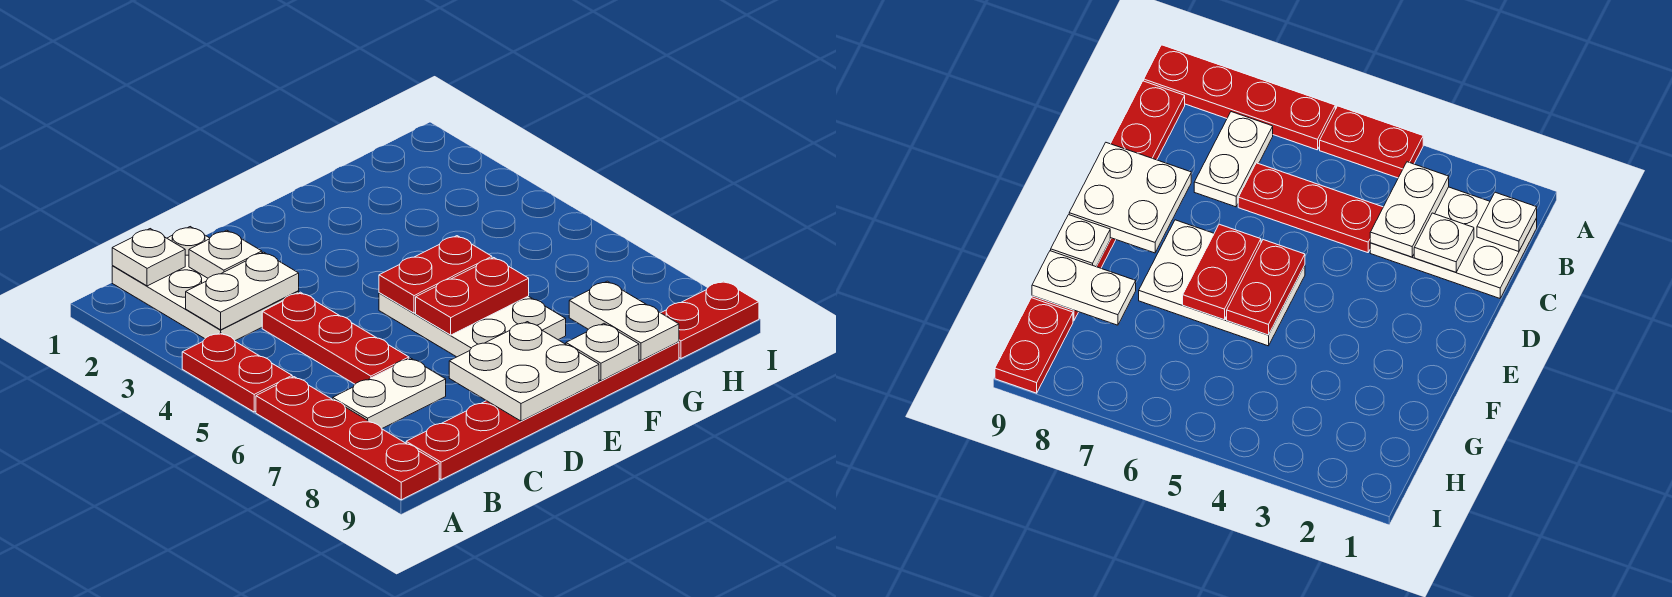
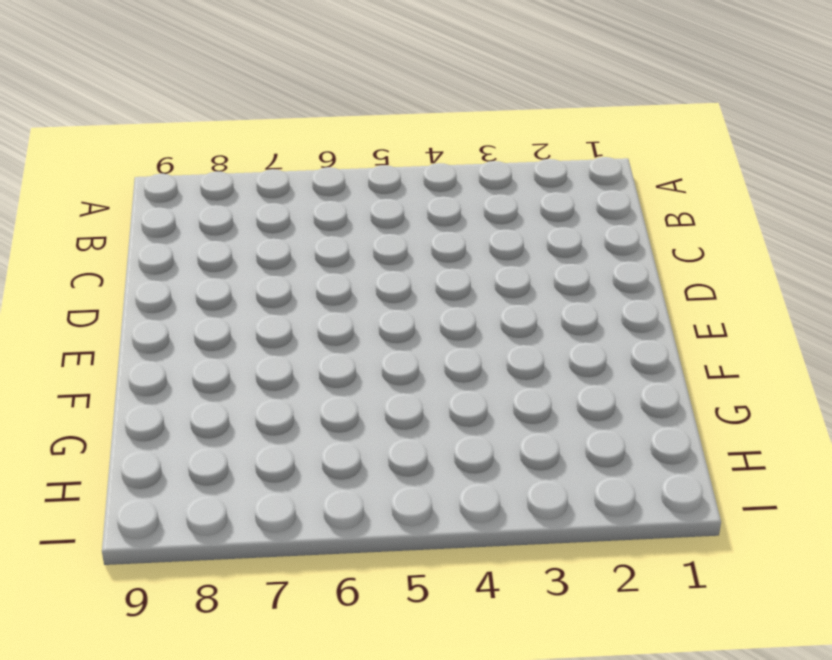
none -> red 1x2 plate [182,333,292,412]
none -> red 1x4 plate [256,377,439,500]
none -> white 2x3 plate [112,227,299,341]

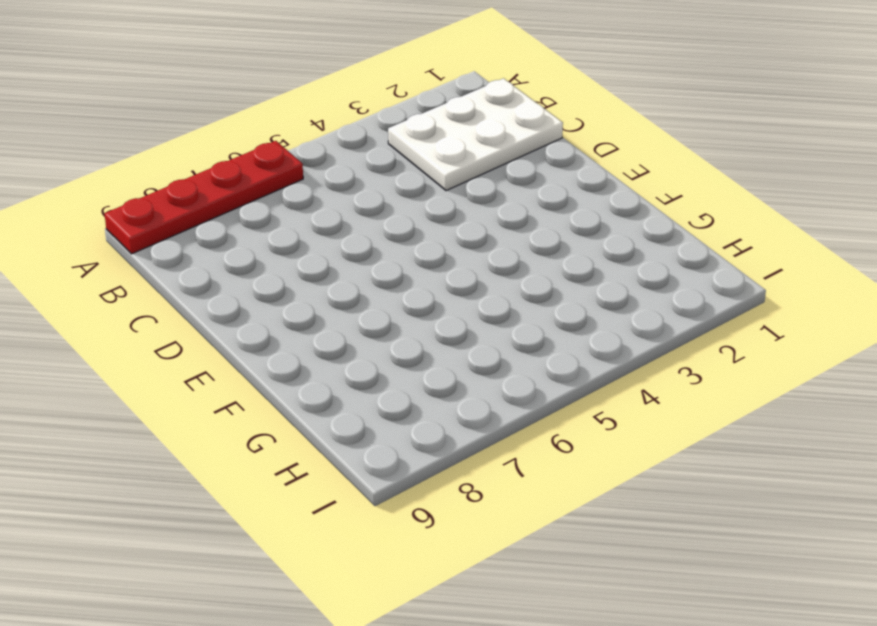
none -> red 1x2 plate [182,333,292,412]
none -> white 1x2 plate [333,358,446,429]
none -> red 1x6 plate [406,342,679,480]

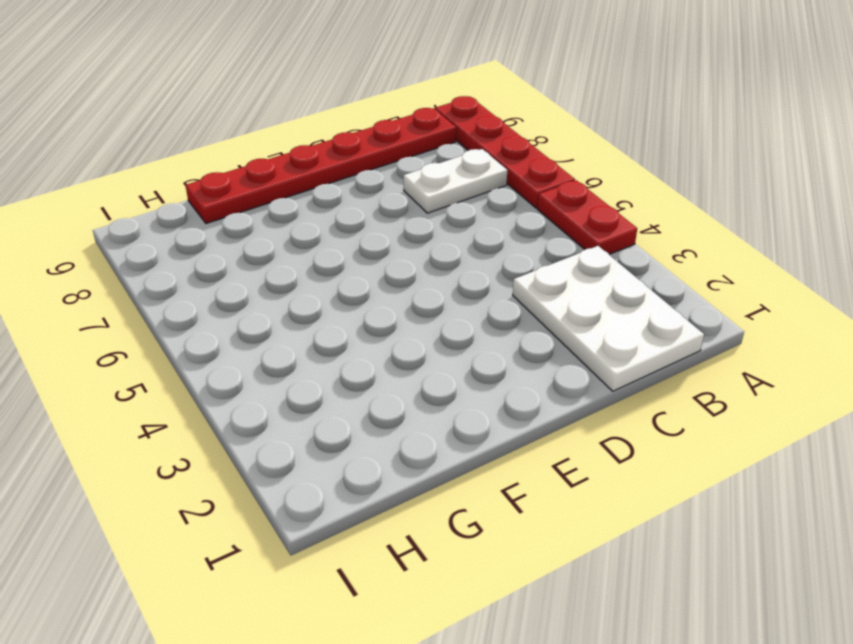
none -> red 1x3 plate [262,292,409,384]
none -> white 2x3 plate [379,293,566,357]
none -> red 1x2 plate [661,281,759,358]

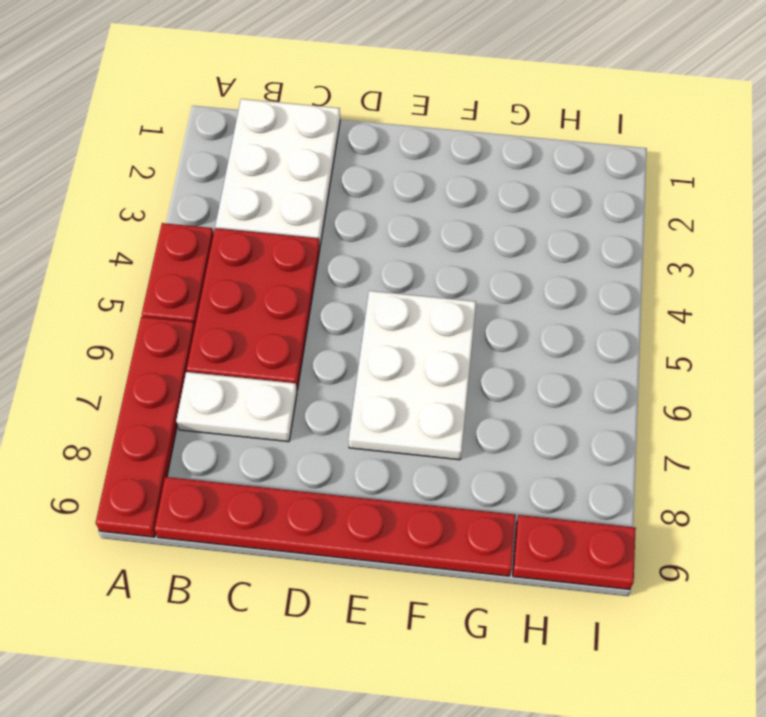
red 2x3 plate [187,228,320,390] -> red 1x3 plate [262,292,409,384]
none -> white 1x1 plate [112,229,185,286]
none -> white 1x2 plate [186,252,299,330]
none -> white 1x1 plate [189,230,262,278]

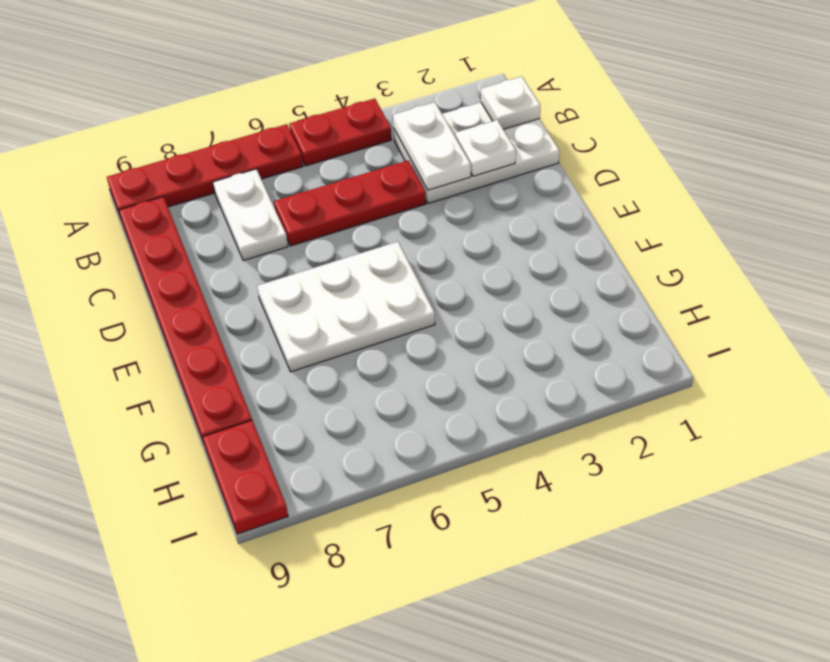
none -> white 2x2 plate [449,322,599,421]
none -> red 1x2 plate [379,236,492,313]
none -> red 1x2 plate [416,258,529,335]

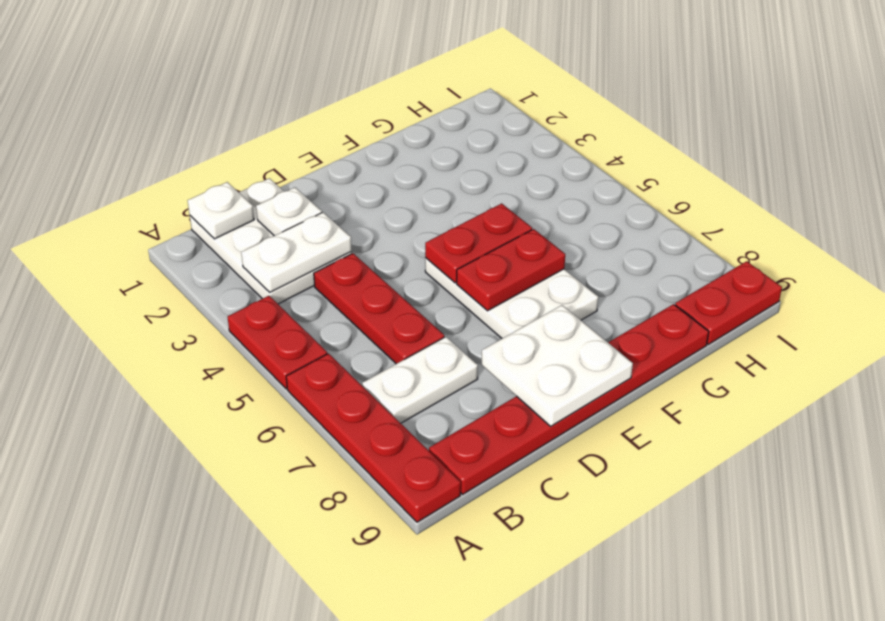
none -> white 1x1 plate [566,323,639,381]
none -> white 1x2 plate [569,281,679,361]

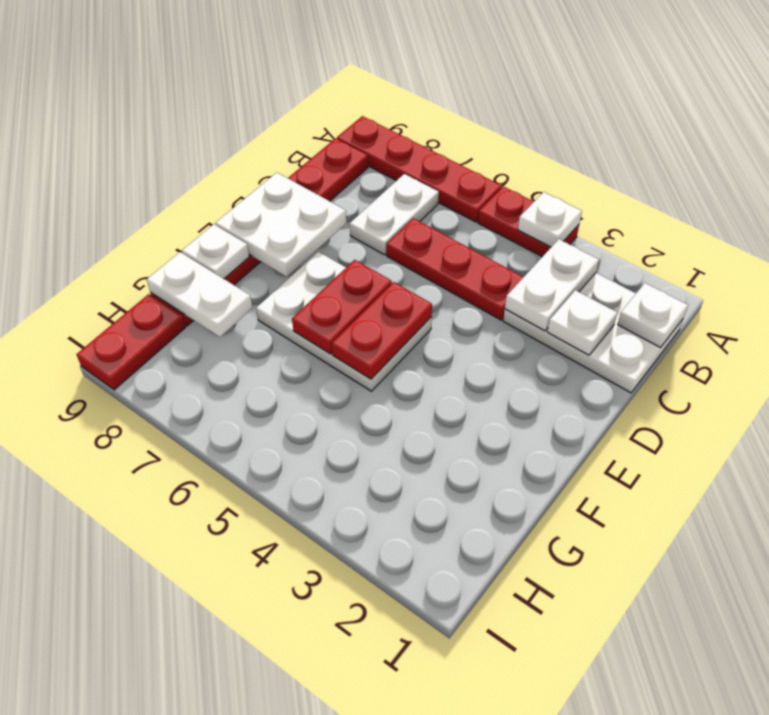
white 1x1 plate [518,192,582,247] -> none

